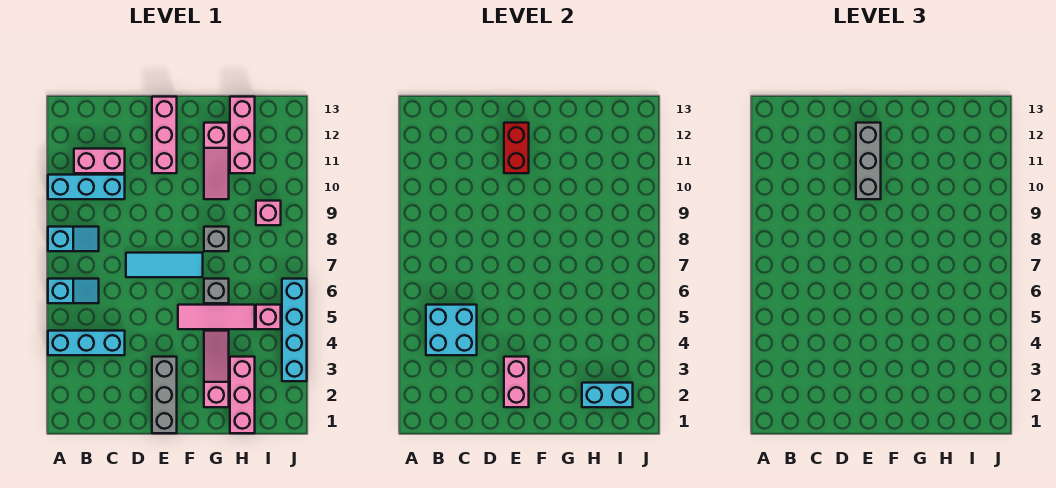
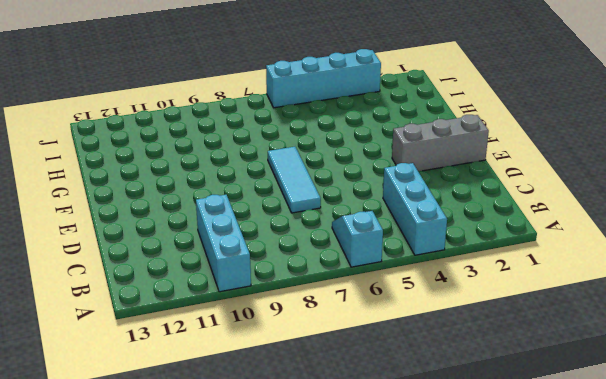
none -> cyan 1x2 slope [48,227,99,251]
none -> pink 1x2 brick [74,149,125,173]
none -> pink 1x3 brick [152,97,177,173]

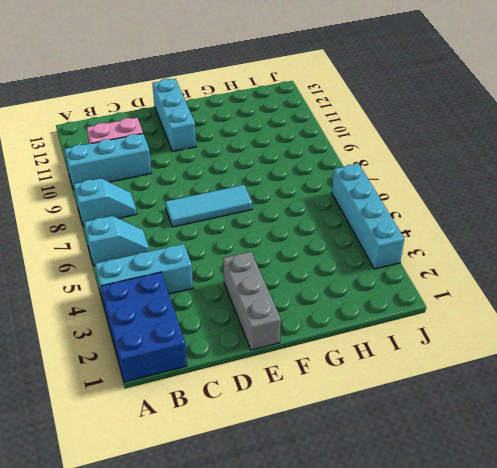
blue 2x3 brick [101,272,187,382] -> none
cyan 1x3 brick [152,79,196,152] -> pink 1x3 brick [152,97,177,173]
none -> pink 1x3 tile [178,305,255,329]
none -> pink 1x3 slope [204,331,229,407]
none -> grey 1x1 brick [204,279,229,303]

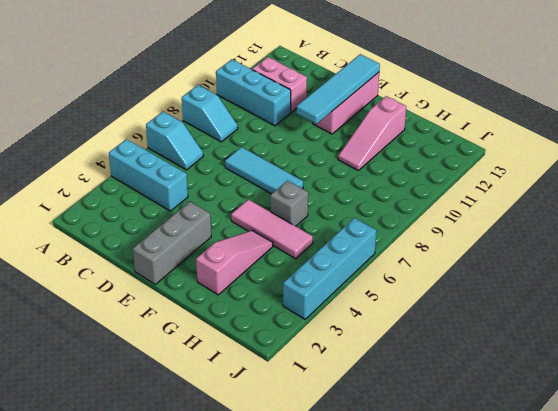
cyan 1x4 tile [297,54,380,124] -> red 1x2 brick [504,123,529,173]
none -> grey 1x1 brick [204,227,229,251]
none -> pink 1x3 brick [230,357,255,433]
none -> pink 1x3 brick [230,97,255,173]

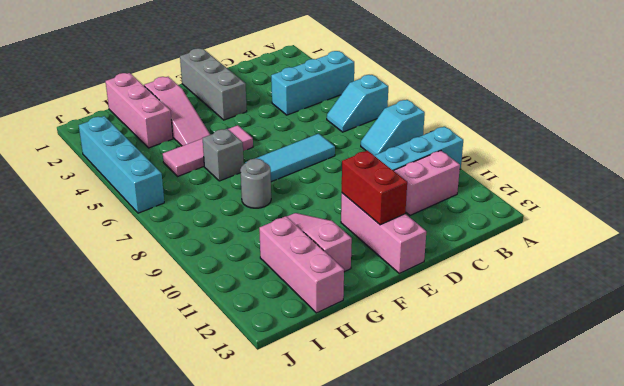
grey 1x1 round brick [240,159,271,208] -> grey 1x1 brick [204,227,229,251]
none -> pink 1x1 brick [256,305,281,329]
none -> pink 1x1 brick [256,201,281,225]
none -> cyan 2x2 brick [426,305,477,355]

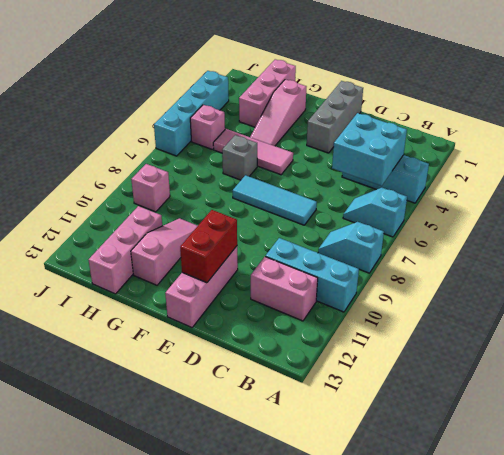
none -> grey 1x1 brick [204,227,229,251]
none -> pink 1x2 brick [504,357,529,407]
none -> cyan 1x2 brick [582,383,633,407]

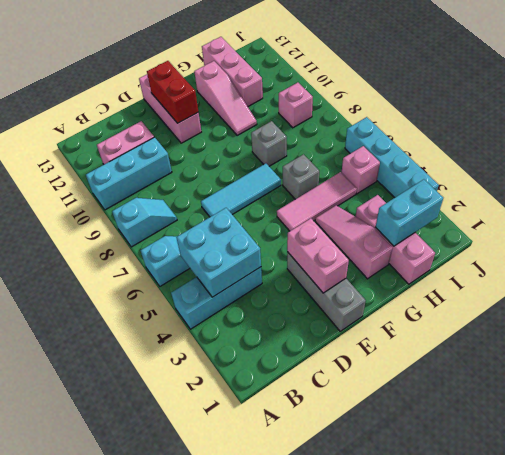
none -> grey 1x3 brick [856,123,881,199]

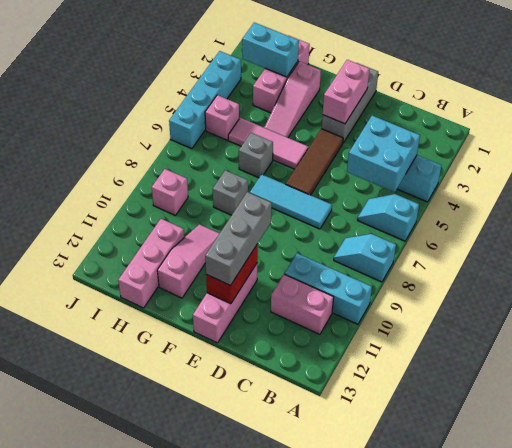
brown 1x3 tile [286,129,343,195] -> none

